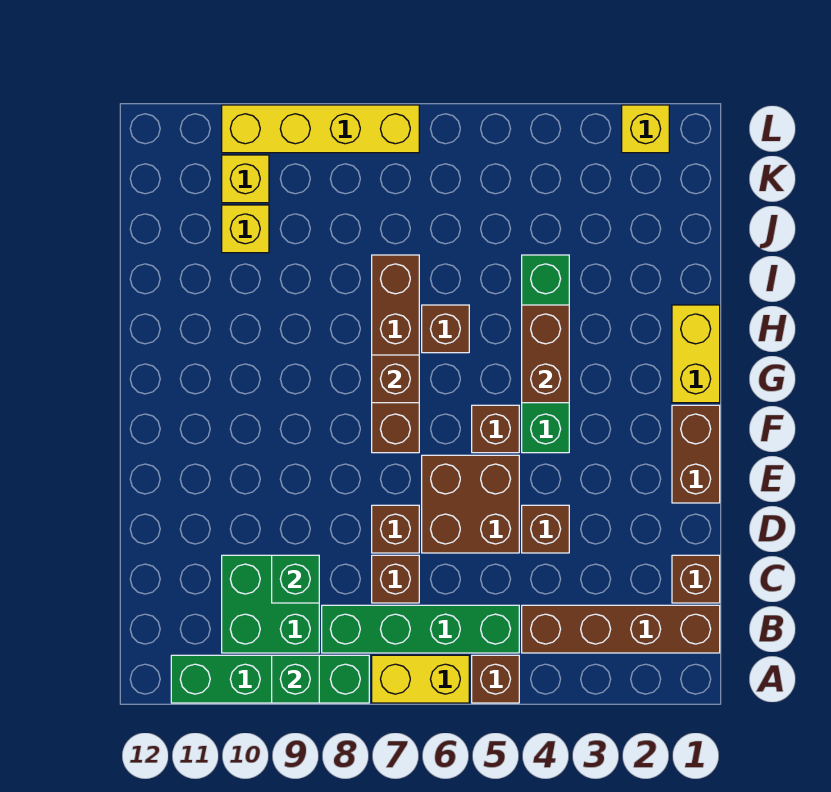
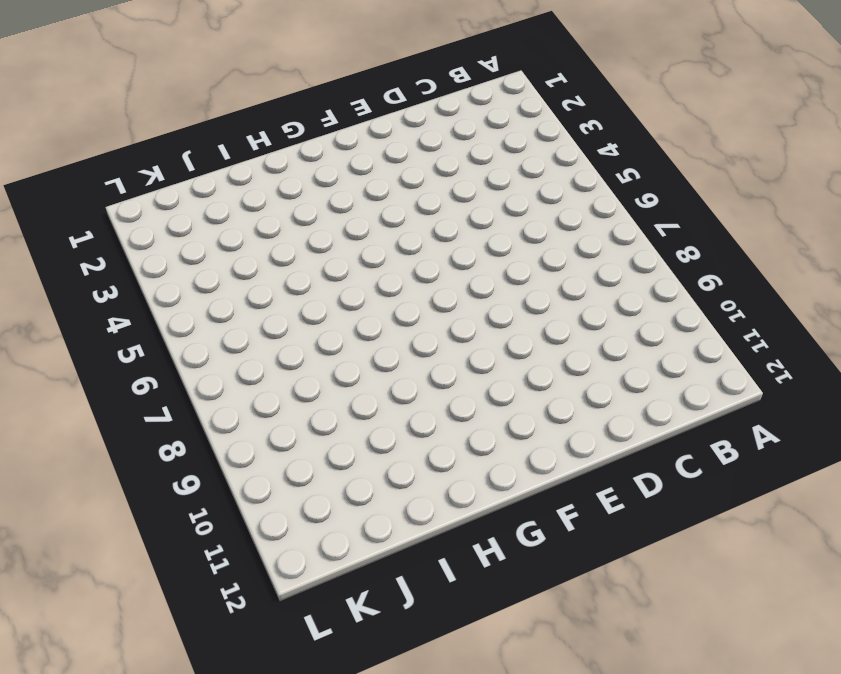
none -> brown 1x1 brick [472,655,519,703]
none -> yellow 1x2 brick [372,655,469,703]
none -> green 1x4 brick [171,655,369,703]

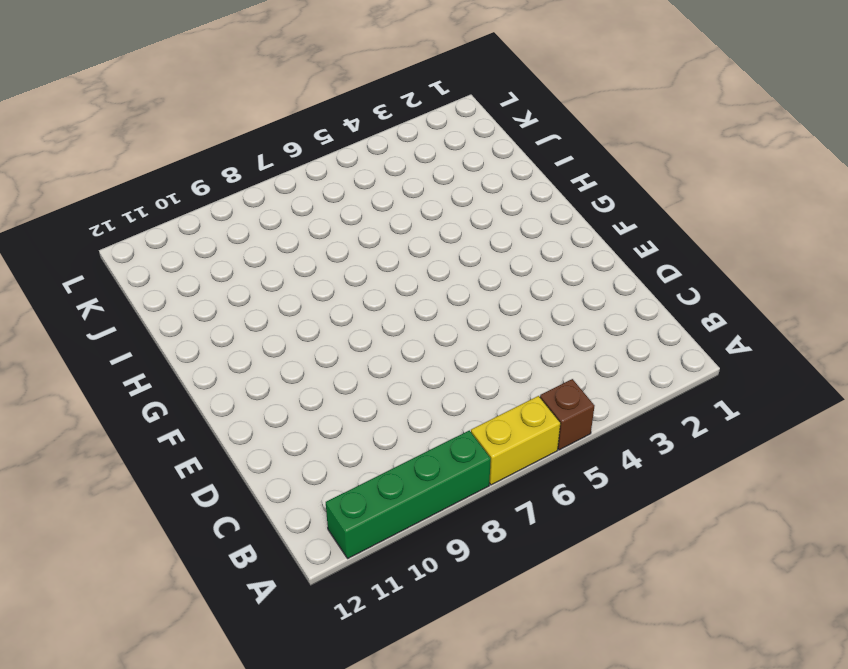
none -> brown 1x4 brick [522,605,720,653]
none -> green 1x4 brick [322,605,519,653]
none -> green 2x2 brick [222,555,319,653]

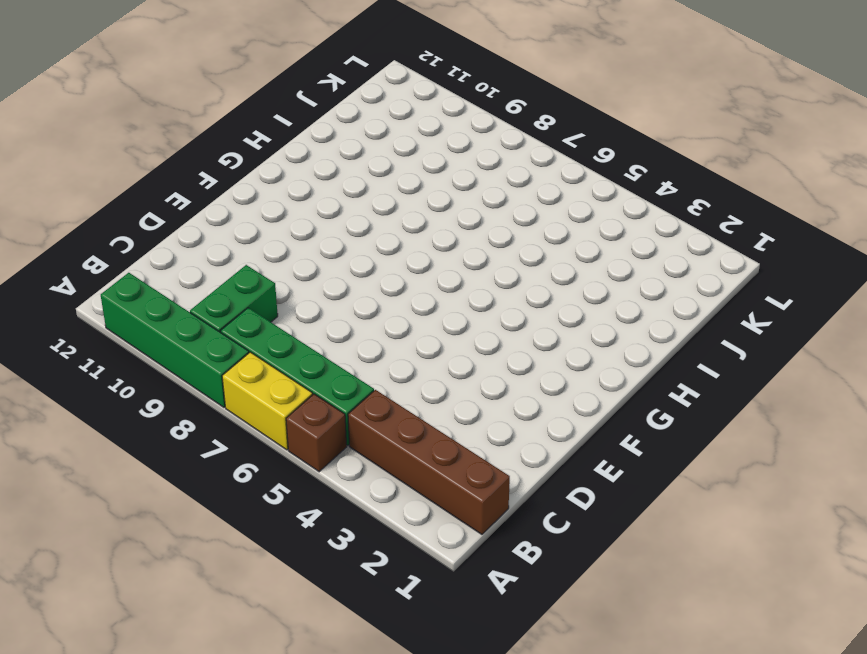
green 1x2 brick [190,265,278,332] -> green 2x2 brick [222,555,319,653]
none -> brown 1x1 brick [672,555,720,603]
none -> brown 1x1 brick [372,555,419,603]
none -> brown 1x1 brick [522,505,569,553]

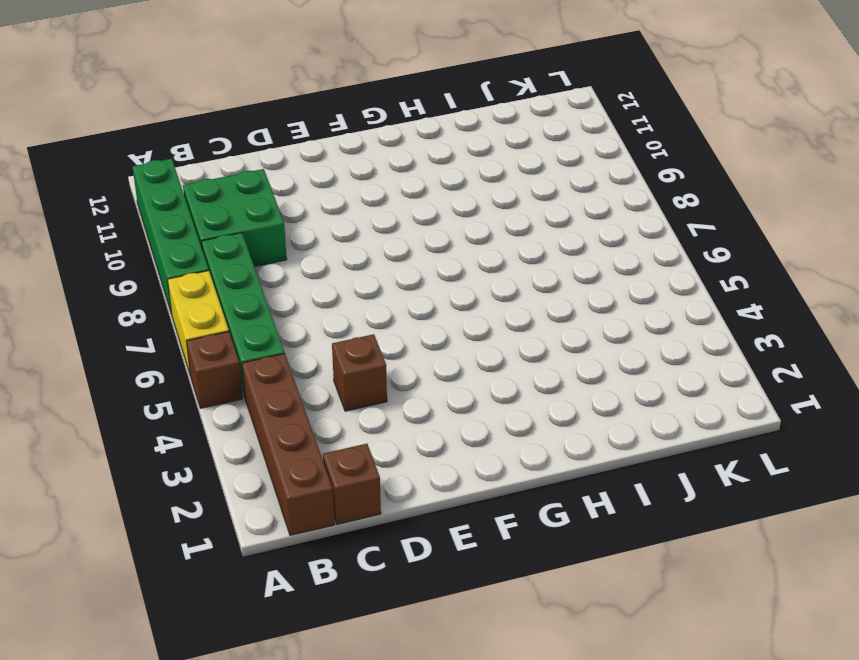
none -> brown 1x1 brick [372,555,419,603]
none -> brown 2x2 brick [422,455,519,553]
none -> brown 1x1 brick [372,505,419,553]

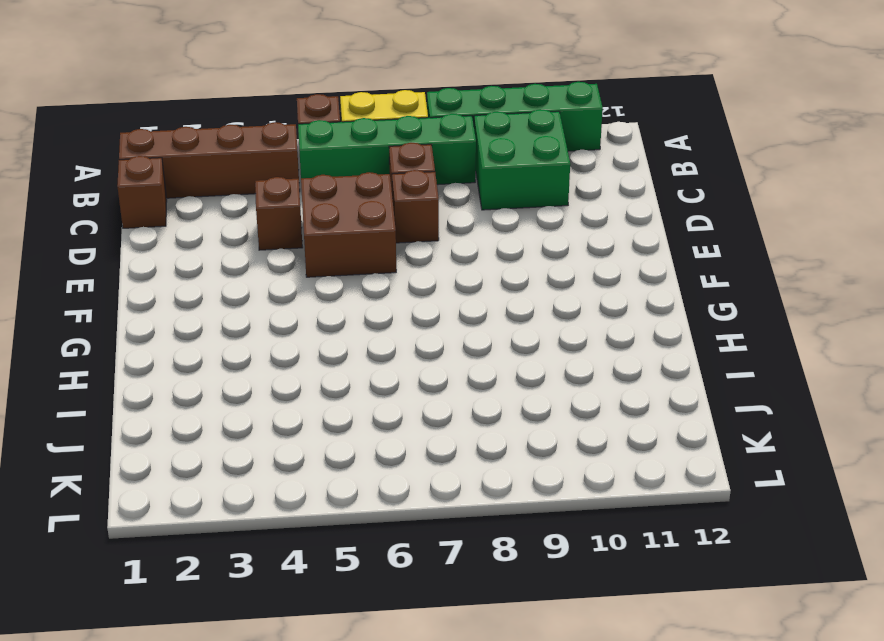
none -> brown 1x2 brick [672,405,720,503]
none -> green 1x4 brick [522,255,569,453]
none -> brown 1x1 brick [472,405,519,453]

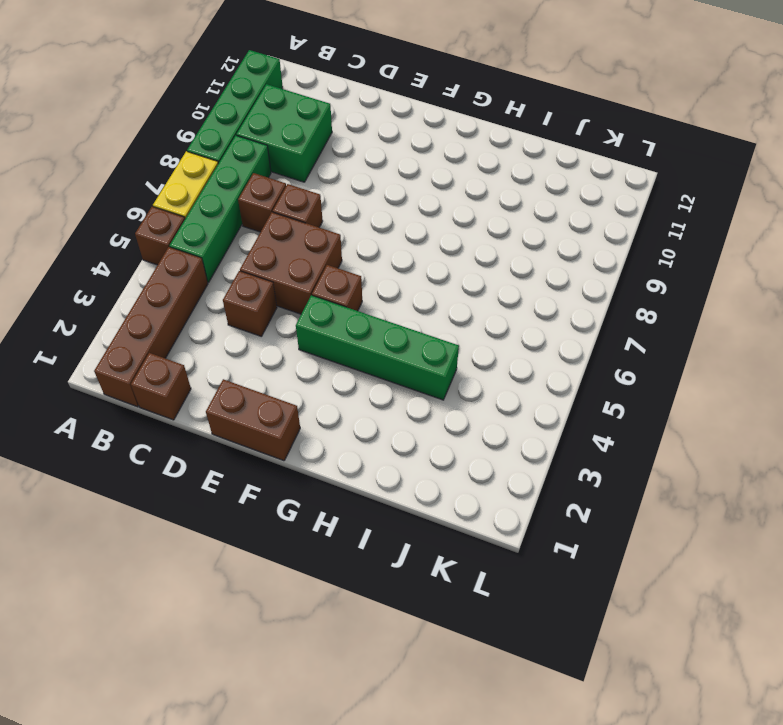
none -> brown 1x4 brick [372,255,419,453]
none -> yellow 1x2 brick [672,305,720,403]
none -> brown 1x1 brick [422,305,469,353]

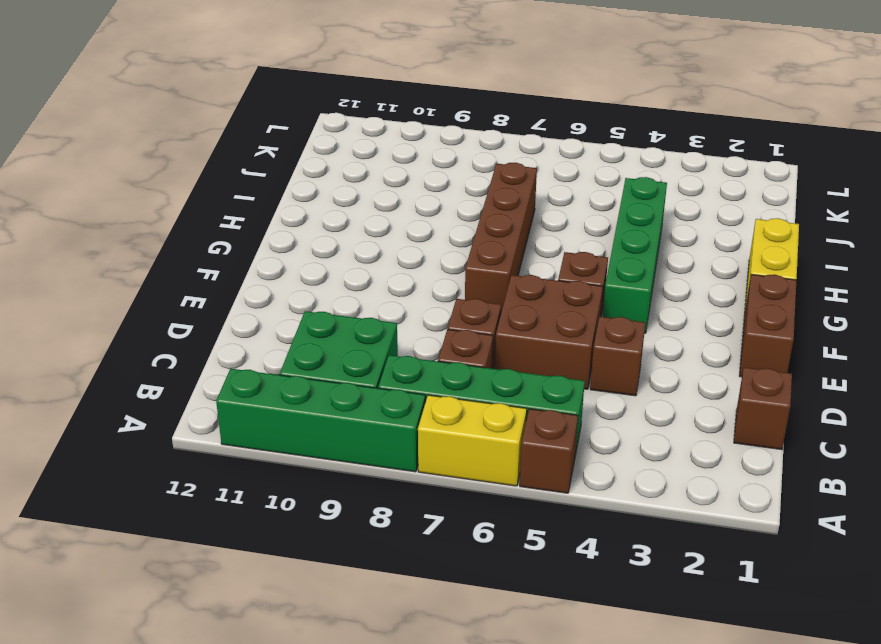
none -> brown 1x4 brick [522,605,720,653]
none -> brown 1x1 brick [422,305,469,353]
none -> yellow 1x1 brick [222,205,269,253]

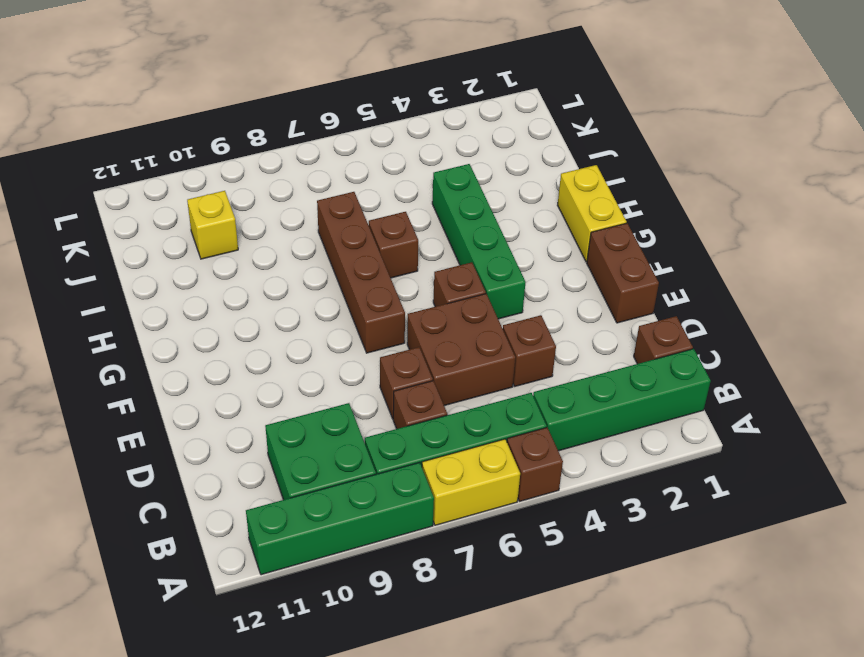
green 1x4 brick [533,349,711,451] -> brown 1x4 brick [522,605,720,653]
none -> yellow 1x1 brick [222,155,269,203]
none -> yellow 1x1 brick [622,105,669,153]
none -> yellow 1x4 brick [222,105,419,153]

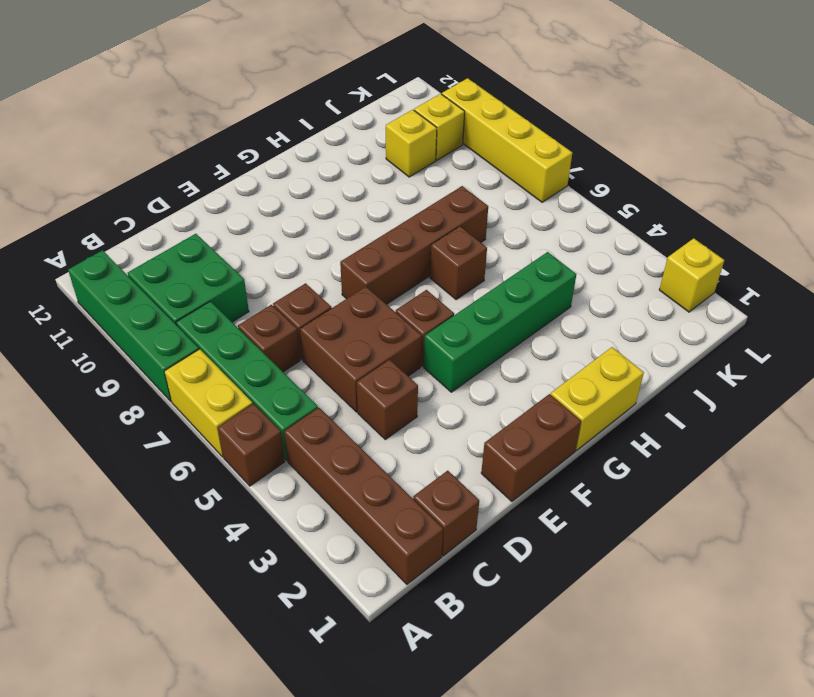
none -> green 1x1 brick [272,655,319,703]
none -> green 1x1 brick [272,555,319,603]
none -> brown 1x2 brick [522,305,569,403]

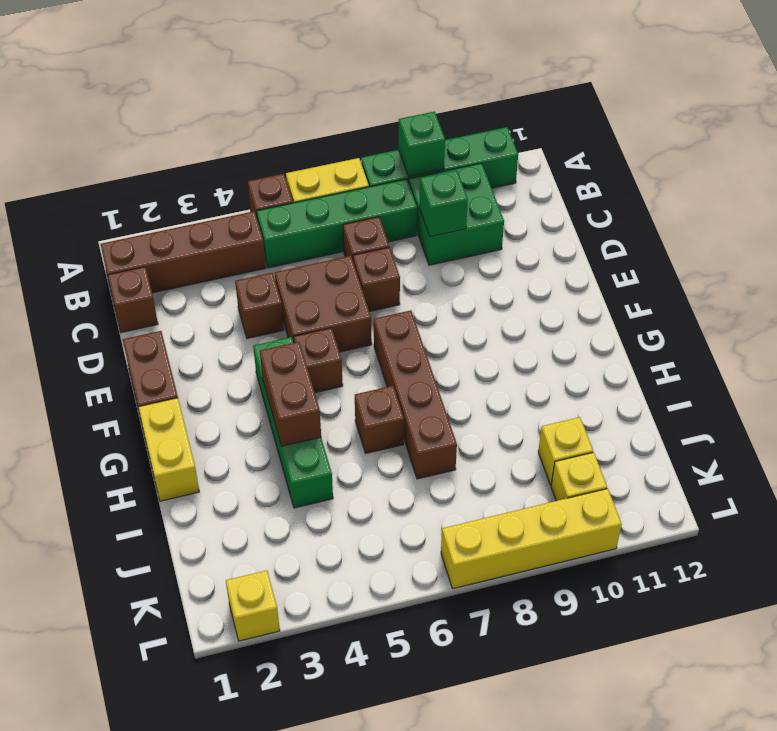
none -> brown 1x1 brick [372,355,419,403]

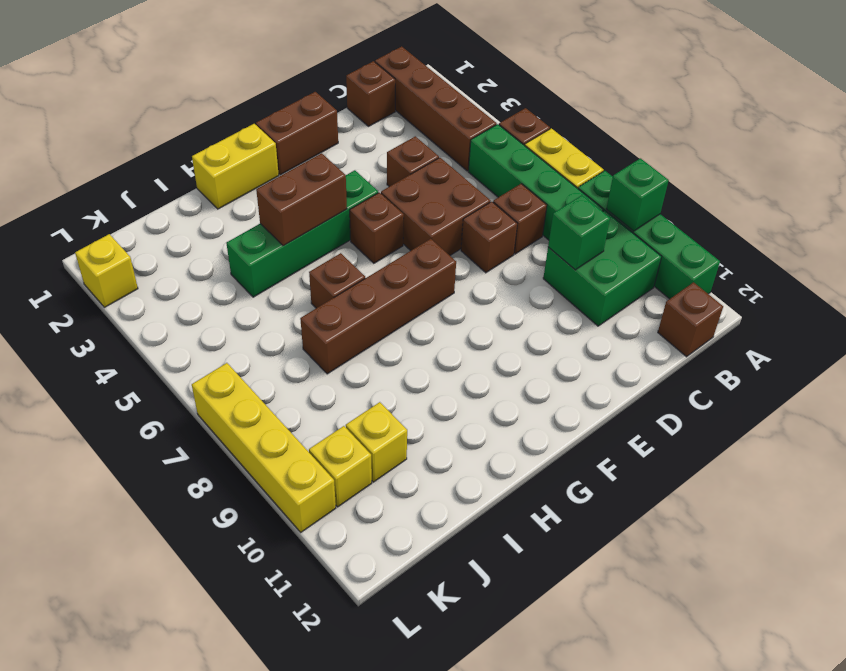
brown 1x1 brick [658,282,723,357] -> brown 1x1 brick moved to [372,355,419,403]

